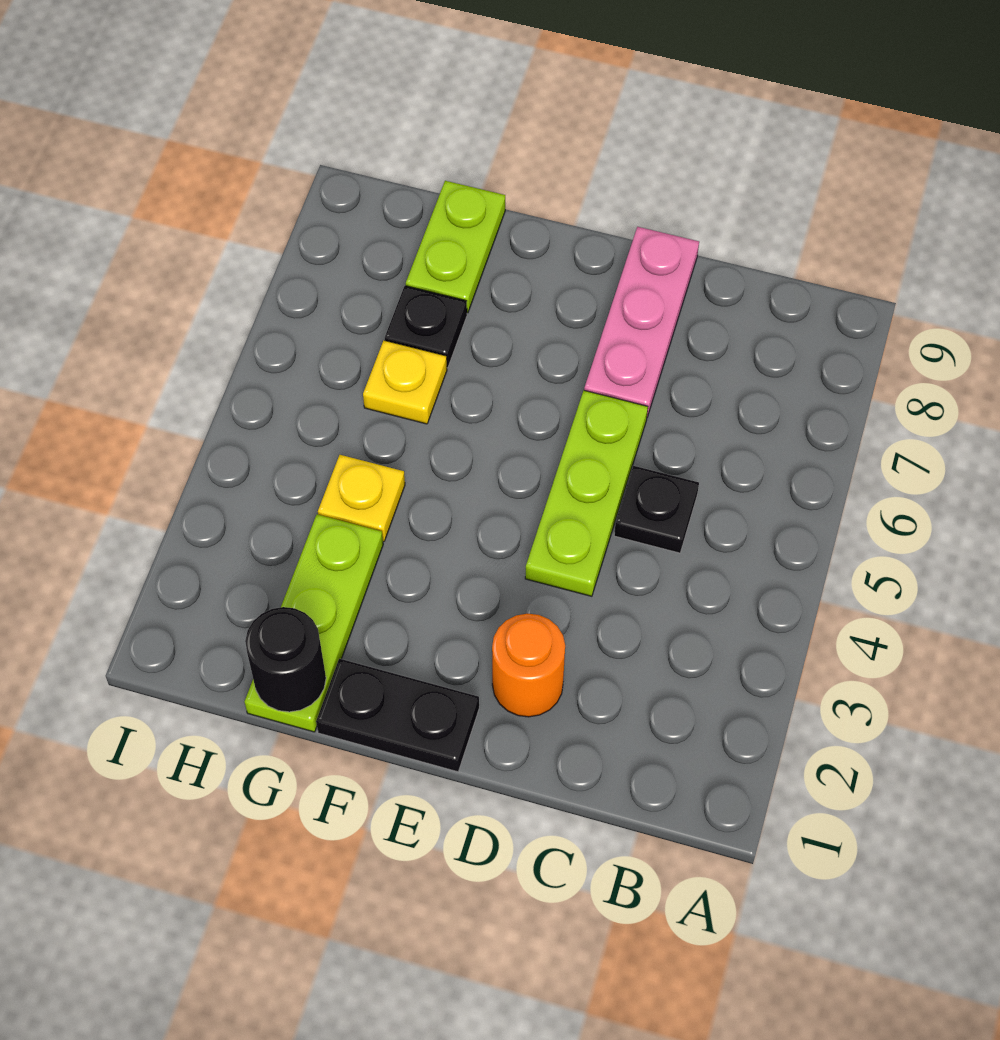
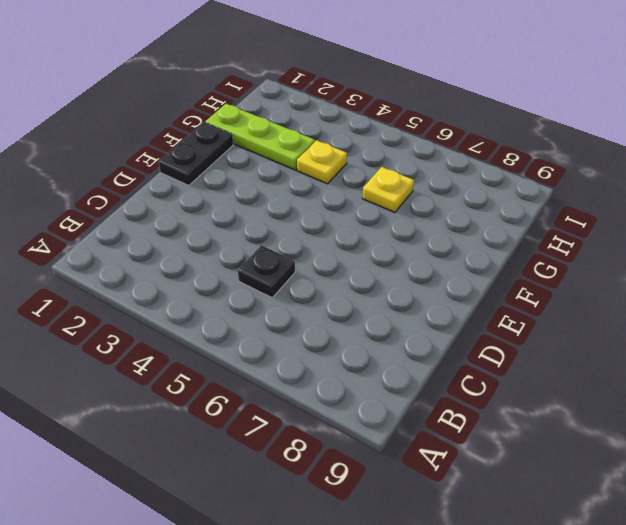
none -> orange 1x1 round brick [492,614,565,717]
none -> lime 1x3 plate [525,391,648,596]

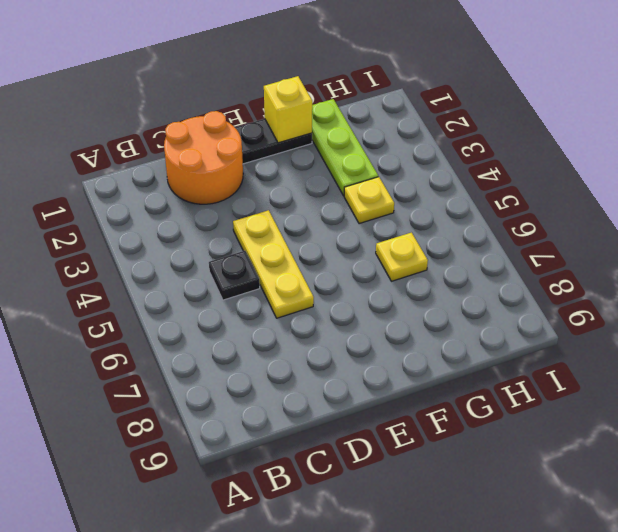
orange 2x2 round brick [164,111,243,204] -> orange 1x1 round brick [492,614,565,717]
yellow 1x3 plate [233,210,314,318] -> lime 1x3 plate [525,391,648,596]
yellow 1x1 brick [264,76,312,143] -> none
none -> pink 1x3 plate [584,227,699,417]
none -> black 1x1 plate [385,286,467,368]

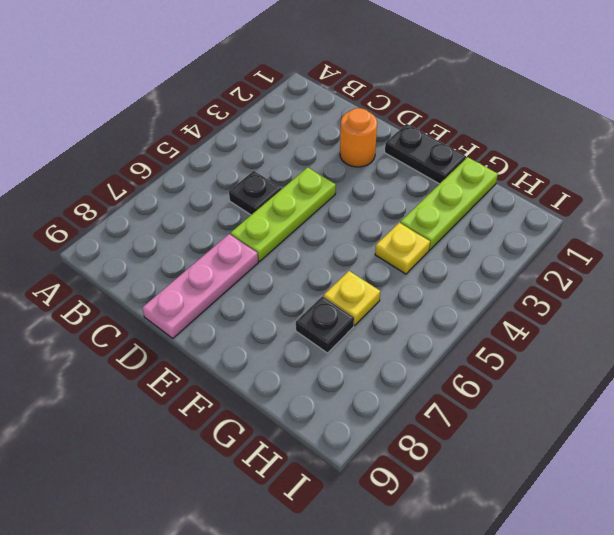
none -> lime 1x2 plate [406,181,505,313]
none -> black 1x1 round brick [245,607,326,712]

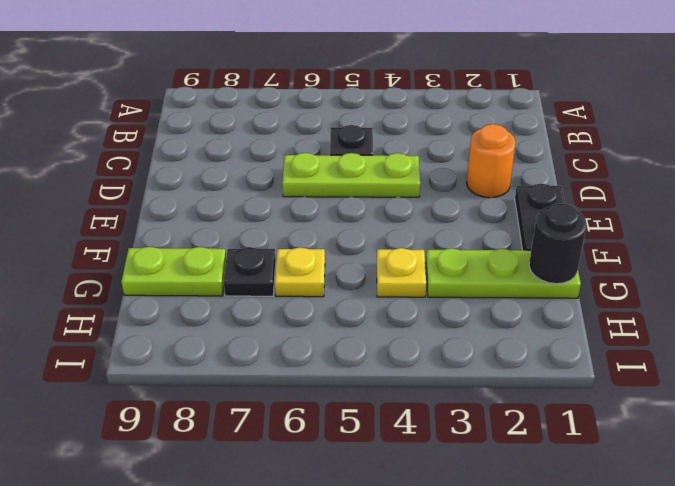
none -> pink 1x3 plate [584,227,699,417]

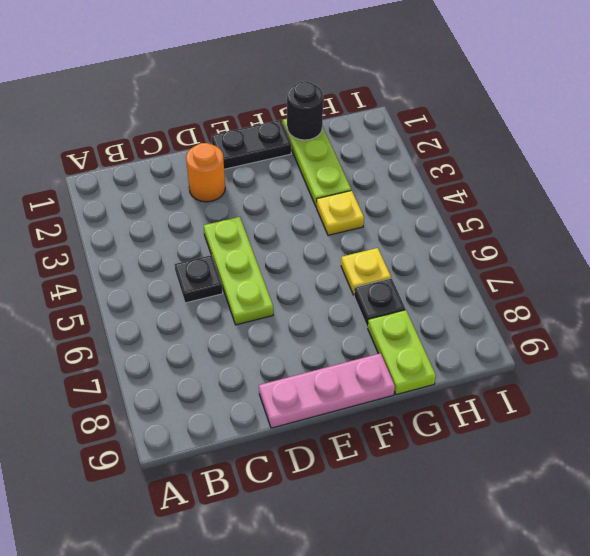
pink 1x3 plate [259,353,395,428] -> pink 1x3 plate turned to [584,227,699,417]

